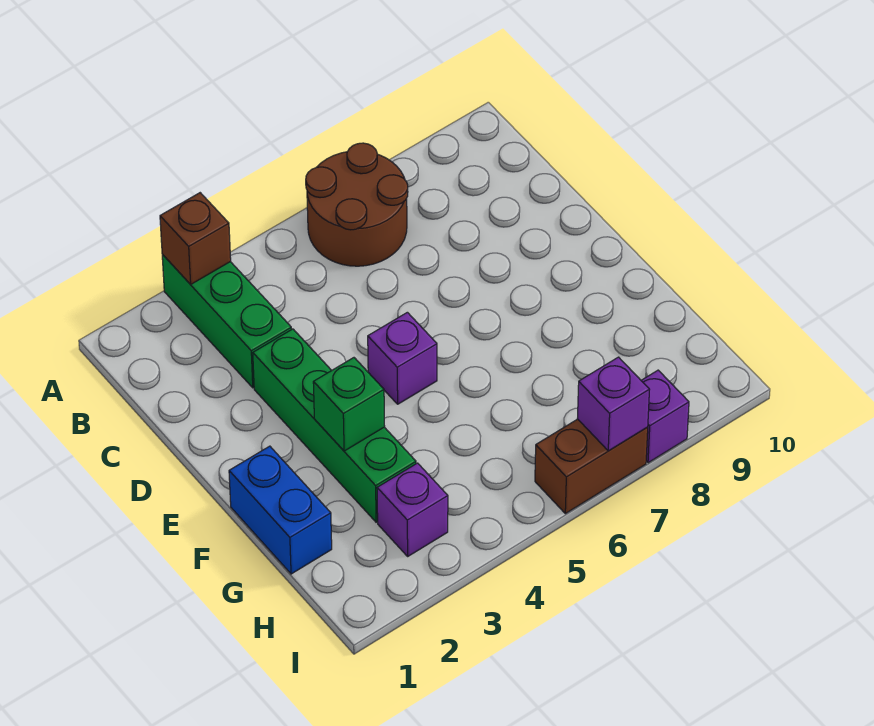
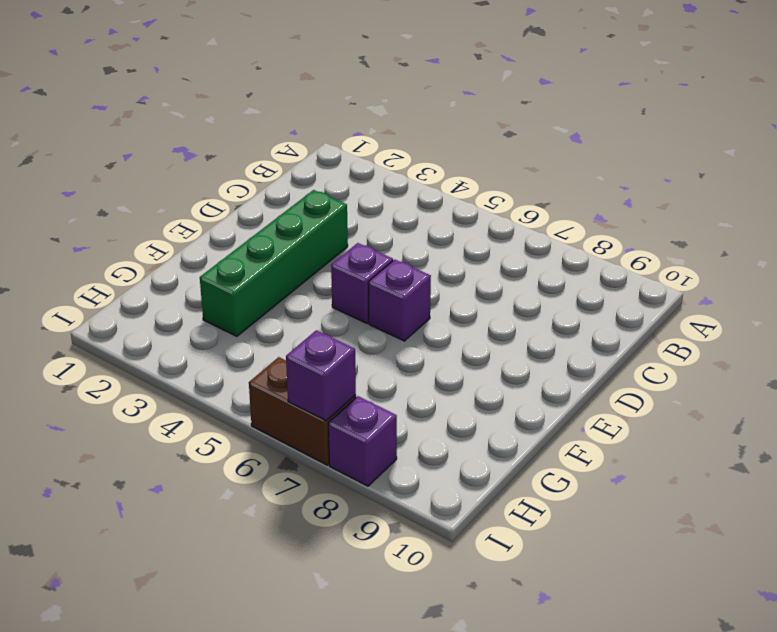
purple 1x1 brick [368,260,431,341] -> purple 1x1 brick moved to [377,463,448,556]
none -> green 1x3 brick [162,255,292,388]
none -> brown 2x2 round brick [306,143,408,266]

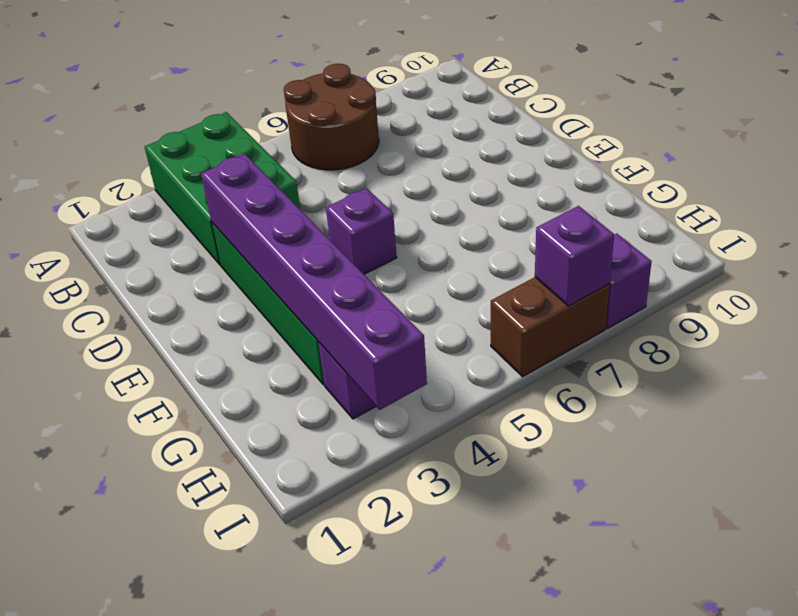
green 2x3 brick [145,112,300,265] -> green 1x3 brick [162,255,292,388]
purple 1x6 brick [201,154,427,410] -> green 1x1 brick [313,358,385,451]
none -> blue 1x2 brick [229,446,332,574]
none -> brown 1x1 brick [160,193,231,284]

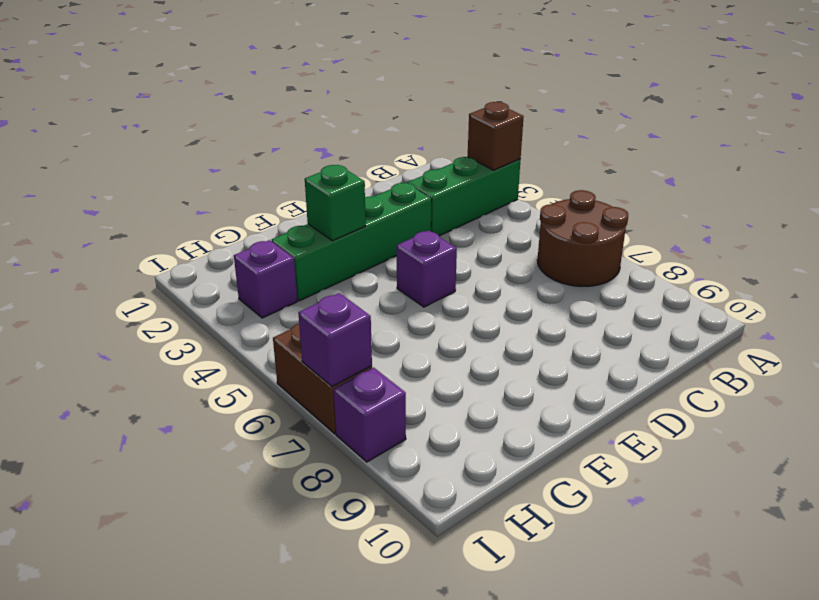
none -> blue 1x2 brick [229,446,332,574]

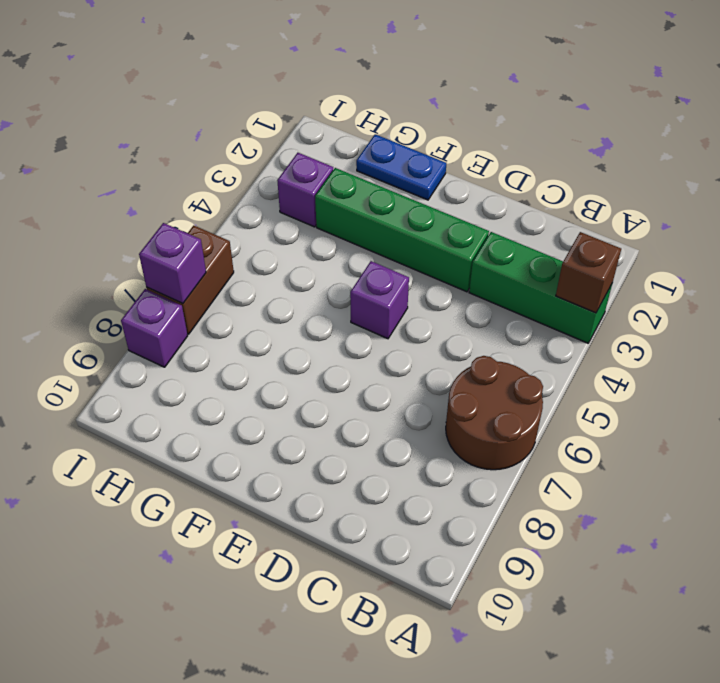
blue 1x2 plate [356,134,446,200] -> blue 1x2 brick [229,446,332,574]
none -> green 1x1 brick [313,358,385,451]

